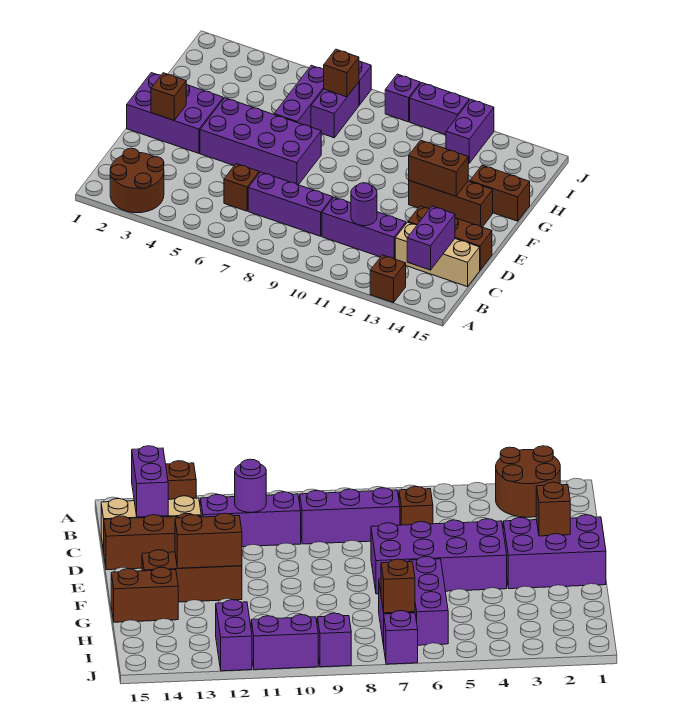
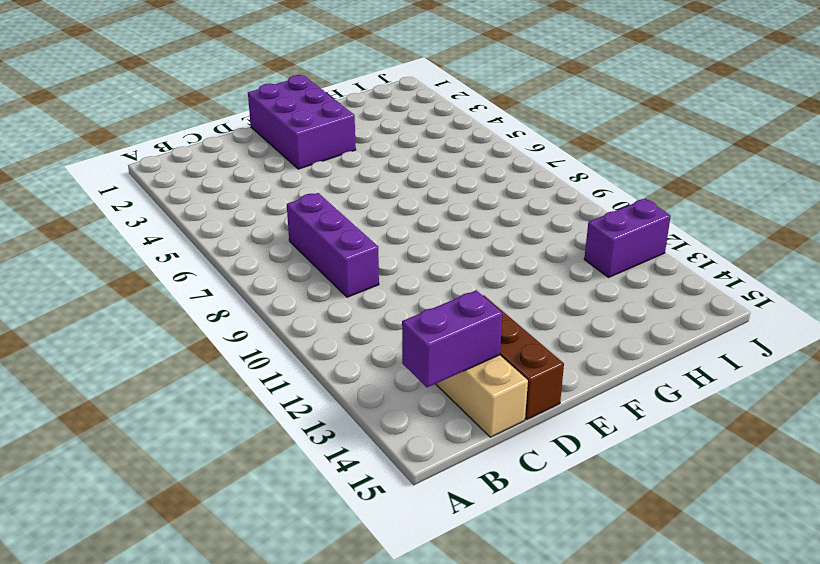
none -> brown 2x2 round brick [110,148,164,213]
none -> brown 1x1 brick [370,255,406,303]
none -> brown 1x1 brick [224,164,259,211]

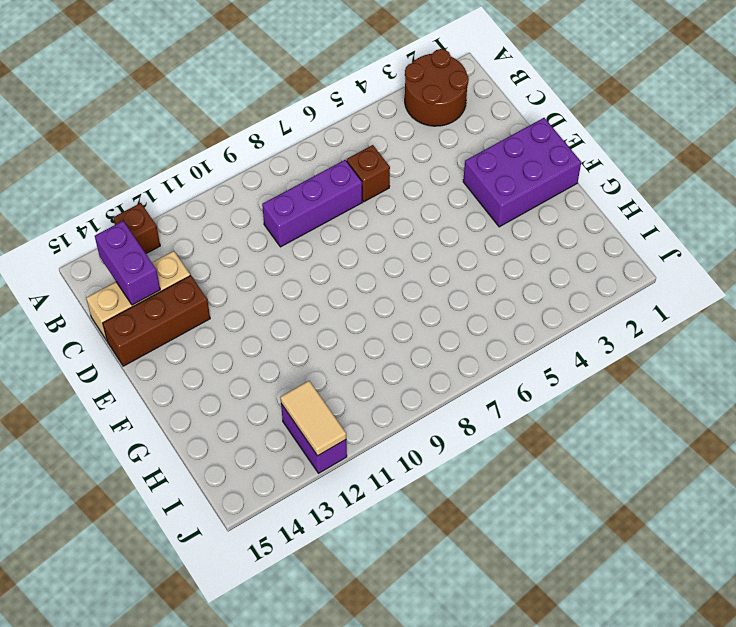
tan 1x2 tile [280,381,346,456] -> none
none -> purple 1x3 brick [322,197,406,259]
none -> purple 2x4 brick [200,98,321,185]
none -> brown 1x3 brick [409,181,493,227]

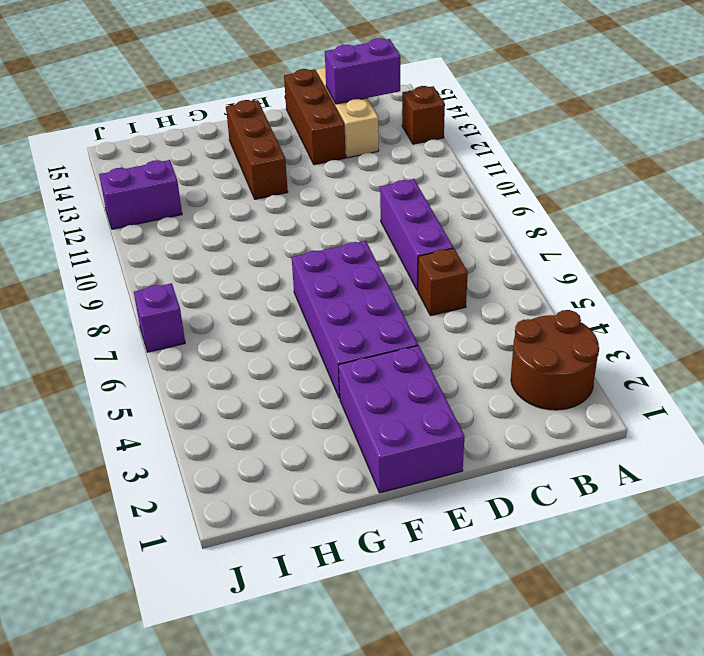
none -> purple 1x3 brick [322,197,406,259]
none -> purple 1x3 brick [274,65,324,127]
none -> brown 1x2 brick [470,165,530,221]

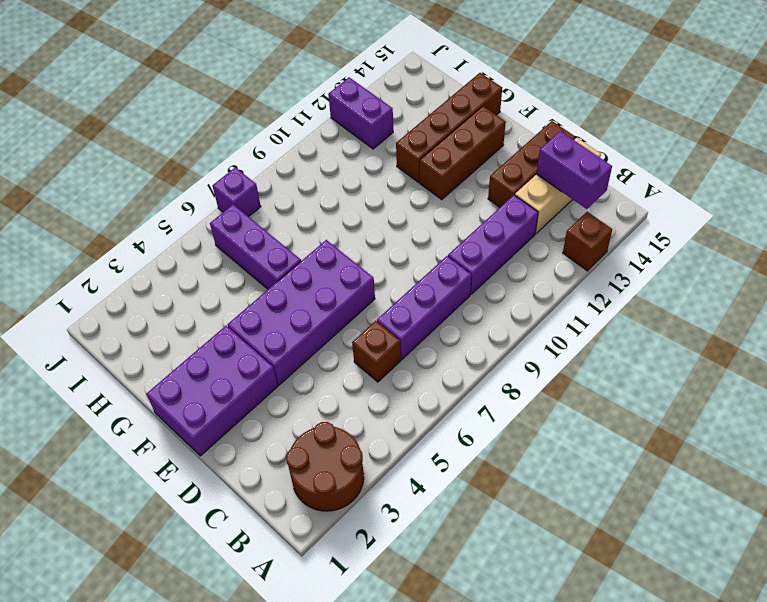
brown 1x4 brick [396,73,502,182] -> brown 1x2 brick [470,165,530,221]
none -> purple 1x2 brick [311,82,359,138]
none -> purple 1x1 brick [385,74,420,122]
none -> purple 1x2 brick [410,83,469,135]

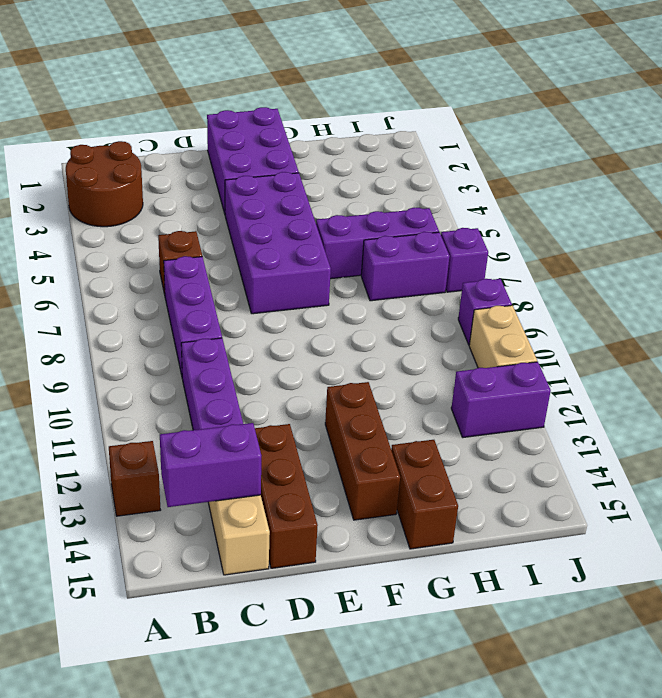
tan 1x2 brick [469,305,537,368] -> purple 1x2 brick [410,83,469,135]
none -> purple 1x1 round brick [351,183,377,226]
none -> brown 1x1 brick [151,73,186,120]
none -> brown 1x2 brick [409,140,468,196]

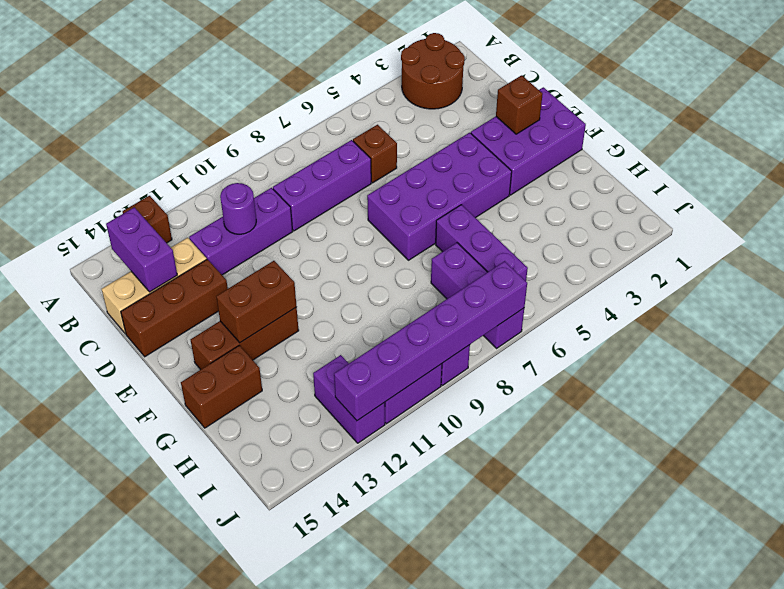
purple 1x6 brick [334,261,527,421] -> none
none -> brown 1x1 brick [324,49,359,97]

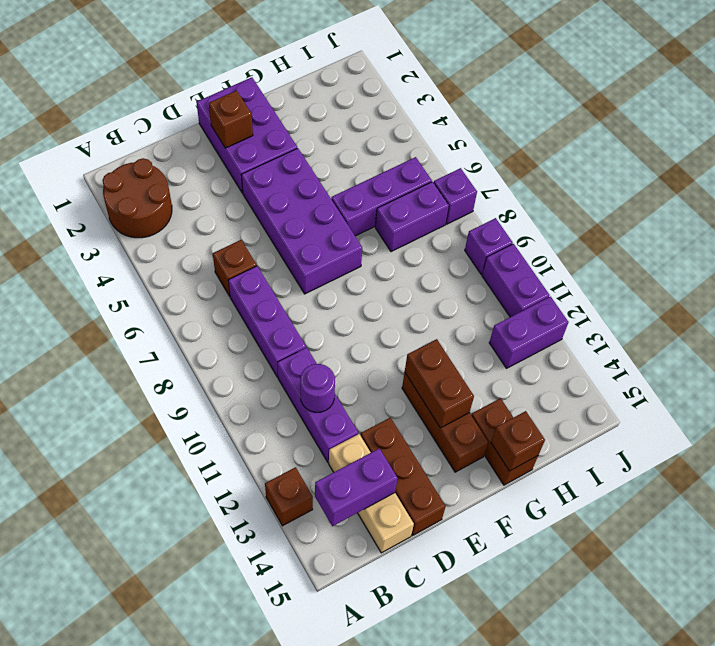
brown 1x1 brick [491,411,545,471] -> brown 1x1 brick moved to [324,49,359,97]

